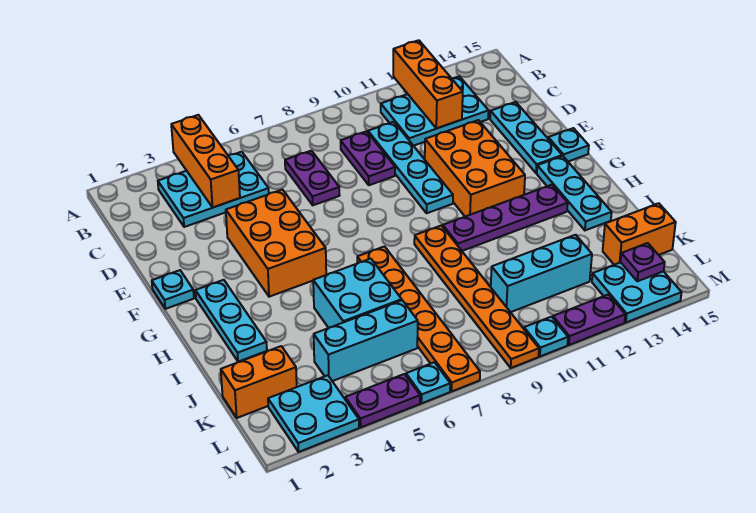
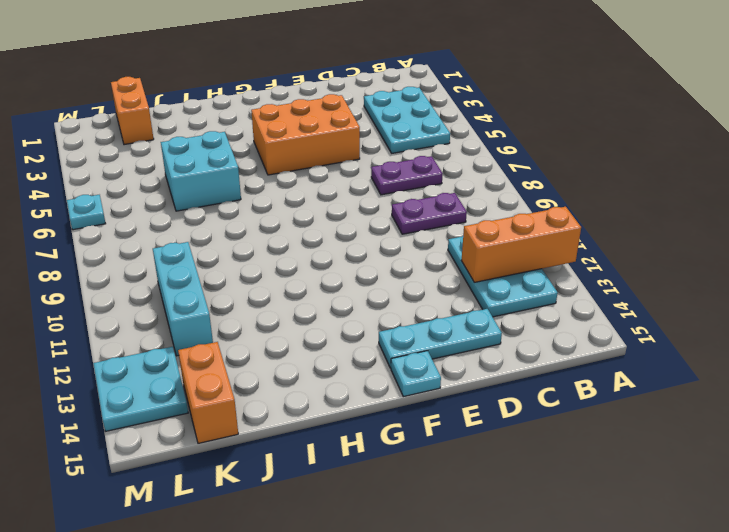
none -> cyan 1x4 plate [368,122,453,213]
none -> orange 2x3 brick [425,120,525,217]
none -> cyan 1x1 plate [152,270,194,309]

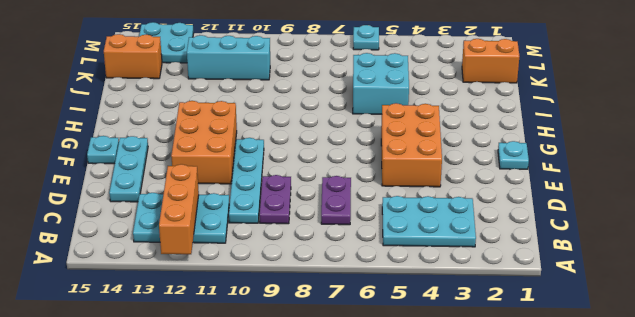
none -> cyan 1x3 plate [195,280,267,362]
none -> cyan 1x3 plate [537,156,612,230]
none -> orange 1x6 plate [357,247,480,392]

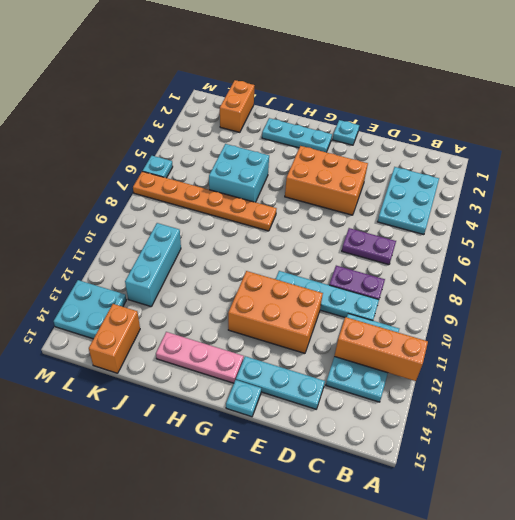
pink 1x3 plate [156,332,244,383] -> cyan 1x3 plate [537,156,612,230]
none -> orange 1x6 plate [414,225,539,368]
none -> purple 1x4 plate [443,185,568,251]
none -> cyan 1x3 brick [314,300,418,381]

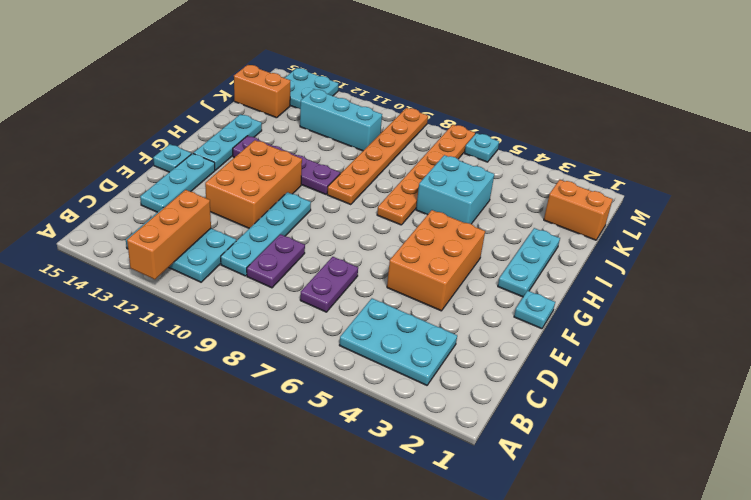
none -> cyan 1x3 brick [314,300,418,381]
none -> cyan 2x2 plate [268,375,359,452]
none -> purple 1x2 plate [345,374,420,427]

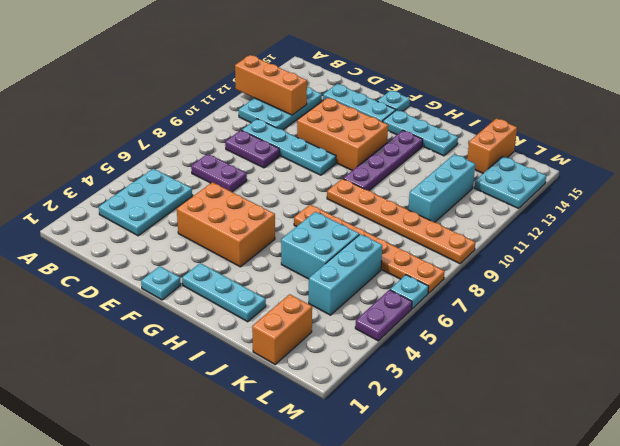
none -> cyan 2x2 plate [268,375,359,452]
none -> cyan 1x1 plate [524,317,568,356]
none -> purple 1x2 plate [553,294,625,345]

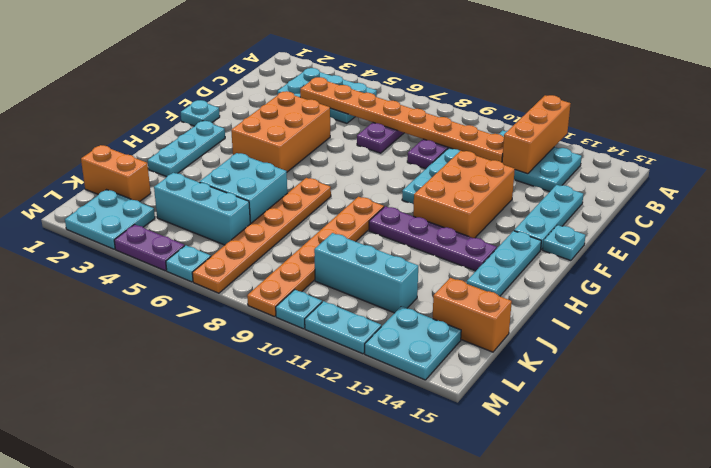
orange 1x8 plate [300,77,504,162] -> orange 1x3 brick [171,115,240,207]
cyan 1x2 plate [305,301,381,354] -> purple 1x2 plate [553,294,625,345]
none -> purple 1x1 plate [621,243,665,281]

